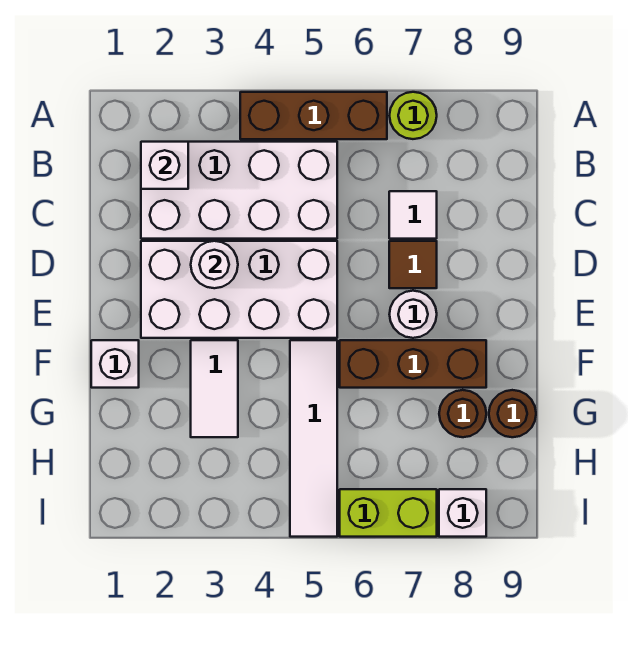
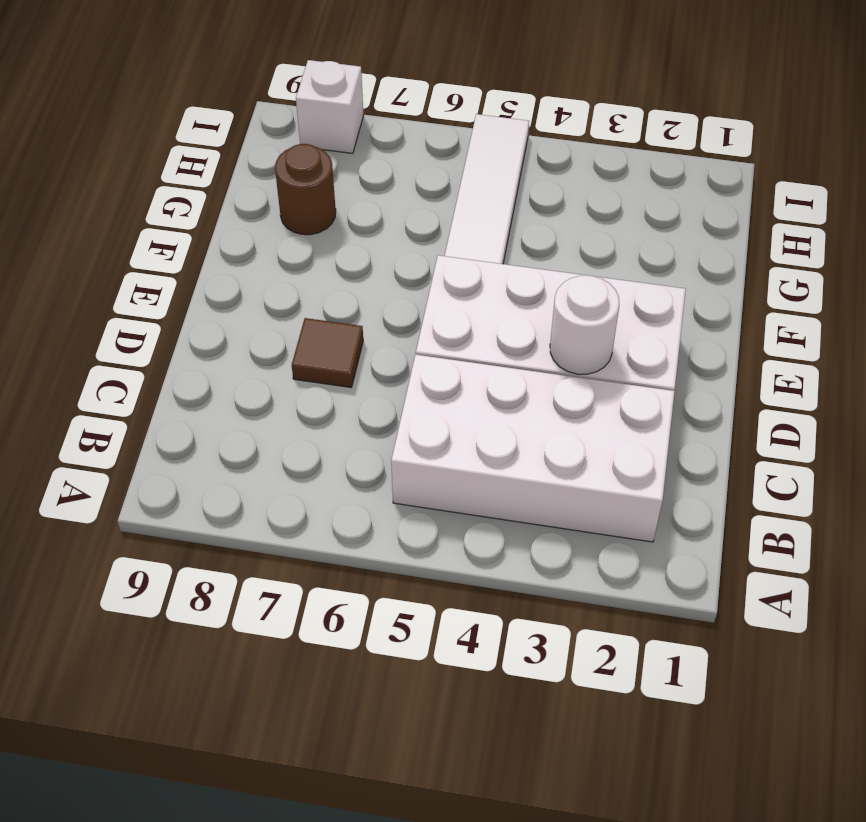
none -> brown 1x3 brick [240,92,387,139]
none -> lime 1x1 round brick [389,92,437,139]
none -> white 1x1 tile [389,191,437,239]

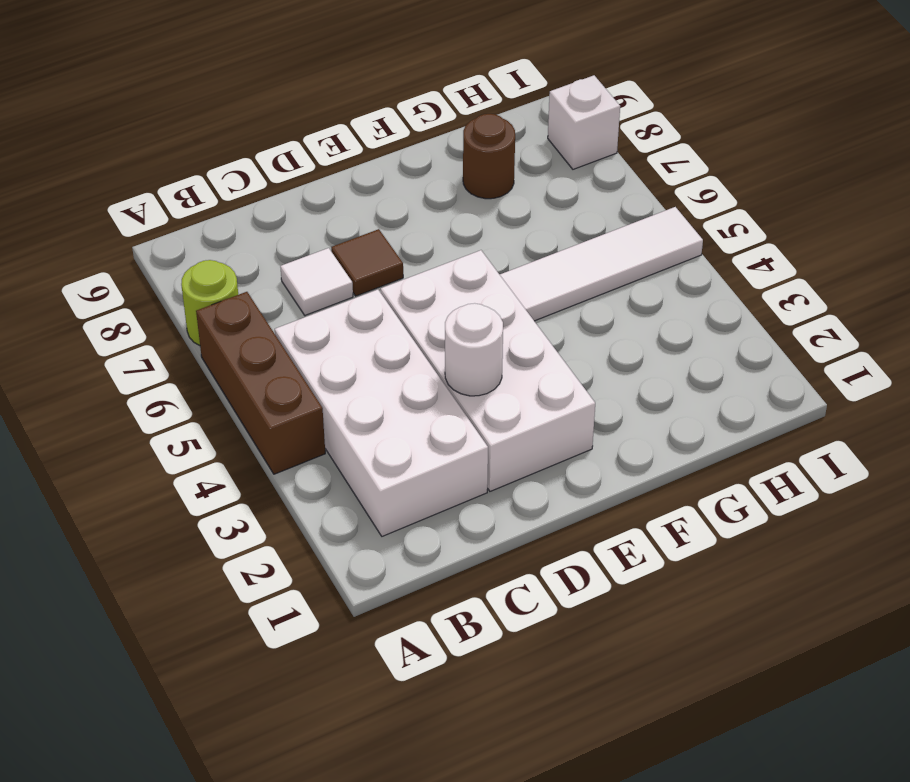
none -> white 1x1 round brick [389,291,437,338]
none -> white 1x1 brick [91,340,139,388]
none -> white 1x2 tile [191,340,238,437]

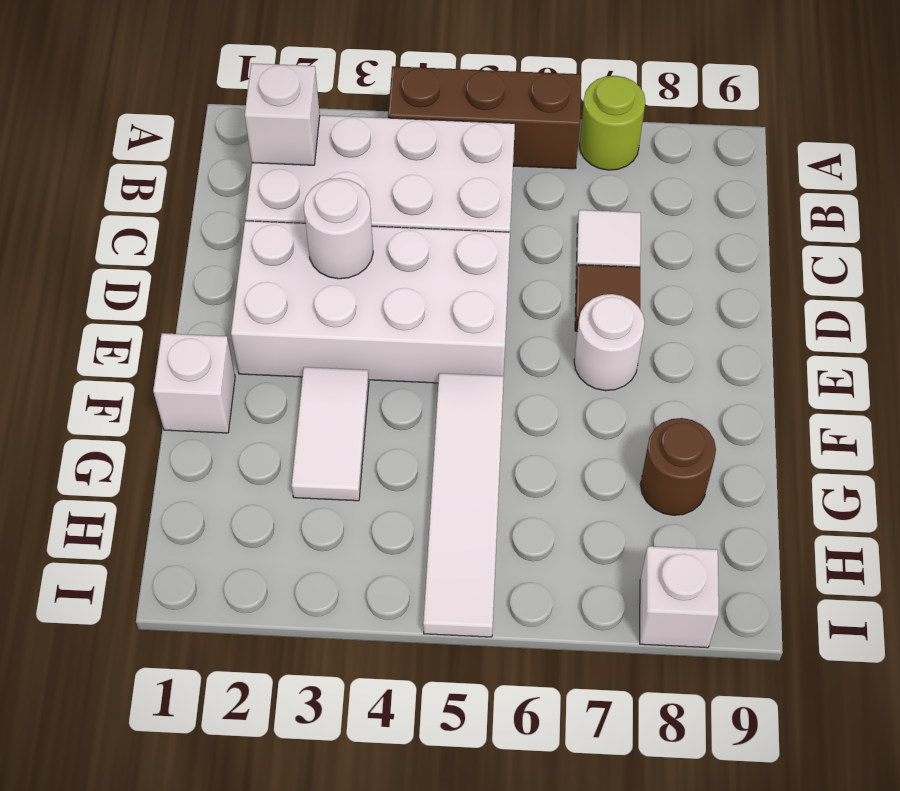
none -> brown 1x3 brick [340,340,486,388]
none -> brown 1x1 round brick [489,390,536,437]
none -> lime 1x2 brick [340,489,437,537]

